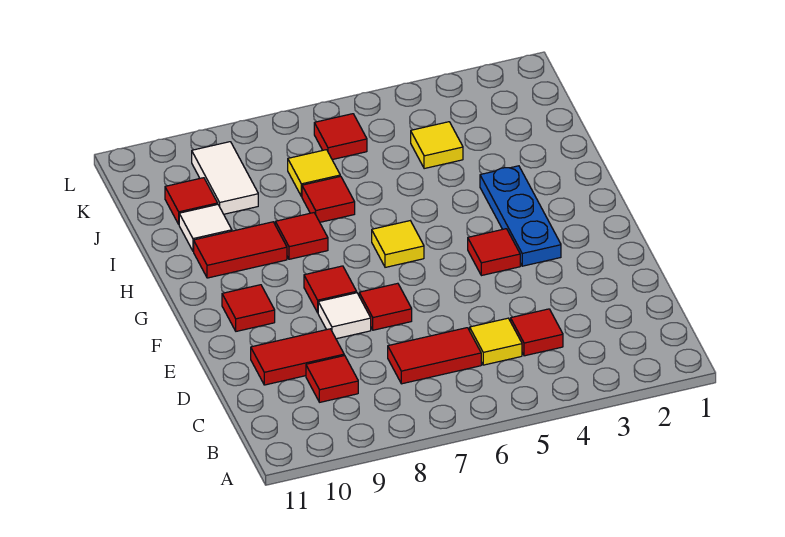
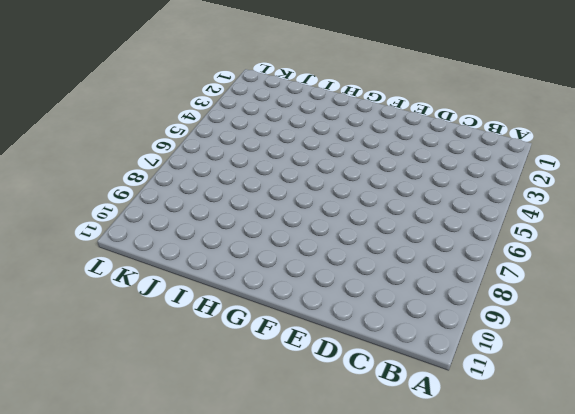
none -> red 1x1 tile [511,309,563,356]
none -> yellow 1x1 tile [470,318,522,365]
none -> red 1x2 tile [388,328,481,384]

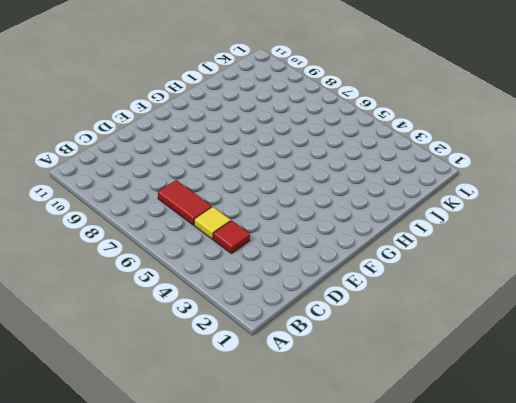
none -> red 1x1 tile [306,355,358,402]
none -> red 1x2 tile [251,329,344,385]
none -> red 1x1 tile [359,283,412,330]

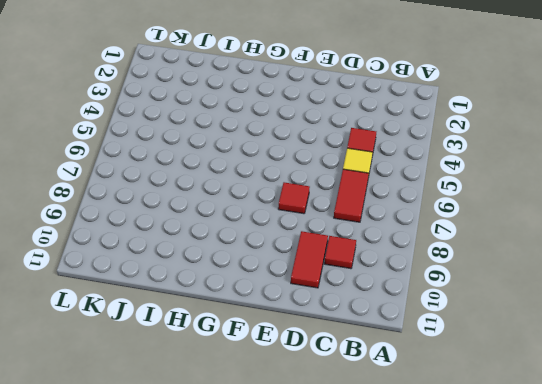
none -> white 1x1 tile [318,293,371,339]
none -> blue 1x3 plate [480,166,561,266]
none -> red 1x1 tile [468,229,520,276]

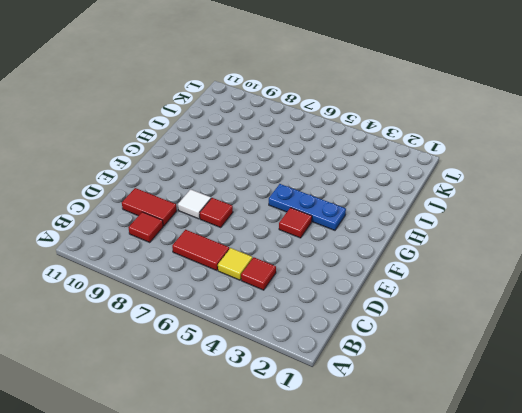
blue 1x3 plate [269,184,346,230] -> blue 1x3 plate turned to [480,166,561,266]
none -> red 1x1 tile [304,266,357,313]
none -> red 1x1 tile [222,285,275,331]
none -> yellow 1x1 tile [372,221,424,267]

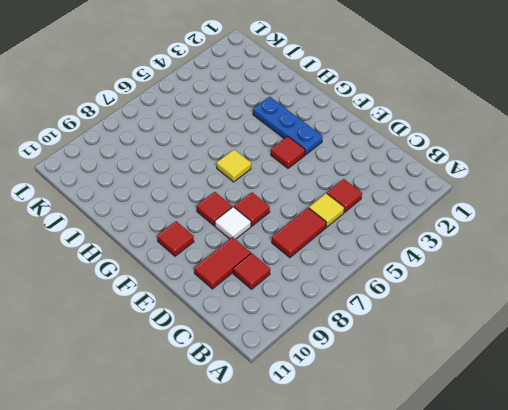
none -> red 1x1 tile [275,213,328,259]
none -> red 1x2 tile [194,222,287,278]
none -> red 1x1 tile [302,176,355,222]

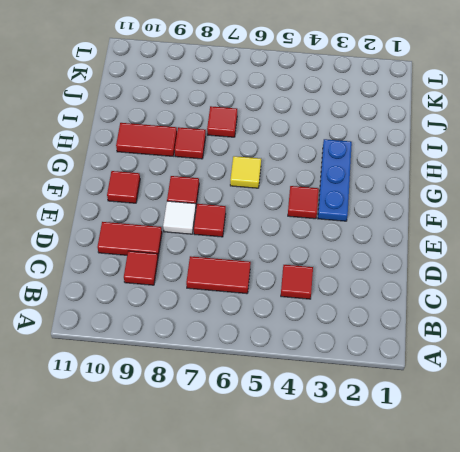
none -> yellow 1x1 tile [470,318,522,365]
none -> white 1x1 tile [179,205,232,251]
none -> yellow 1x1 tile [411,122,463,169]

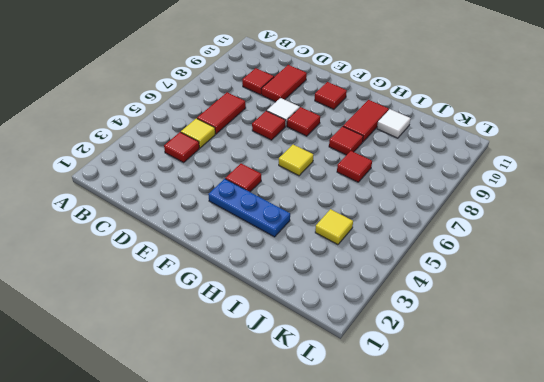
none -> yellow 1x1 tile [288,150,340,197]
none -> white 1x2 tile [192,142,258,214]
none -> red 1x1 tile [165,178,218,224]

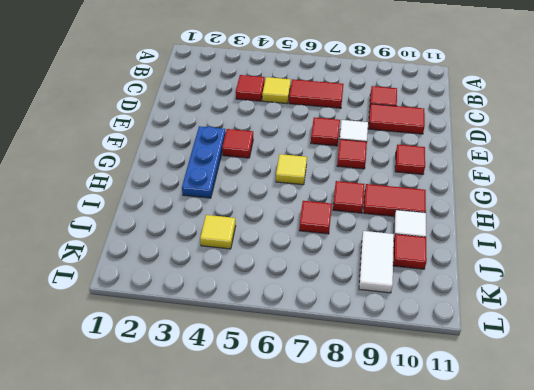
none -> yellow 1x1 tile [288,150,340,197]
none -> red 1x1 tile [314,114,367,160]

